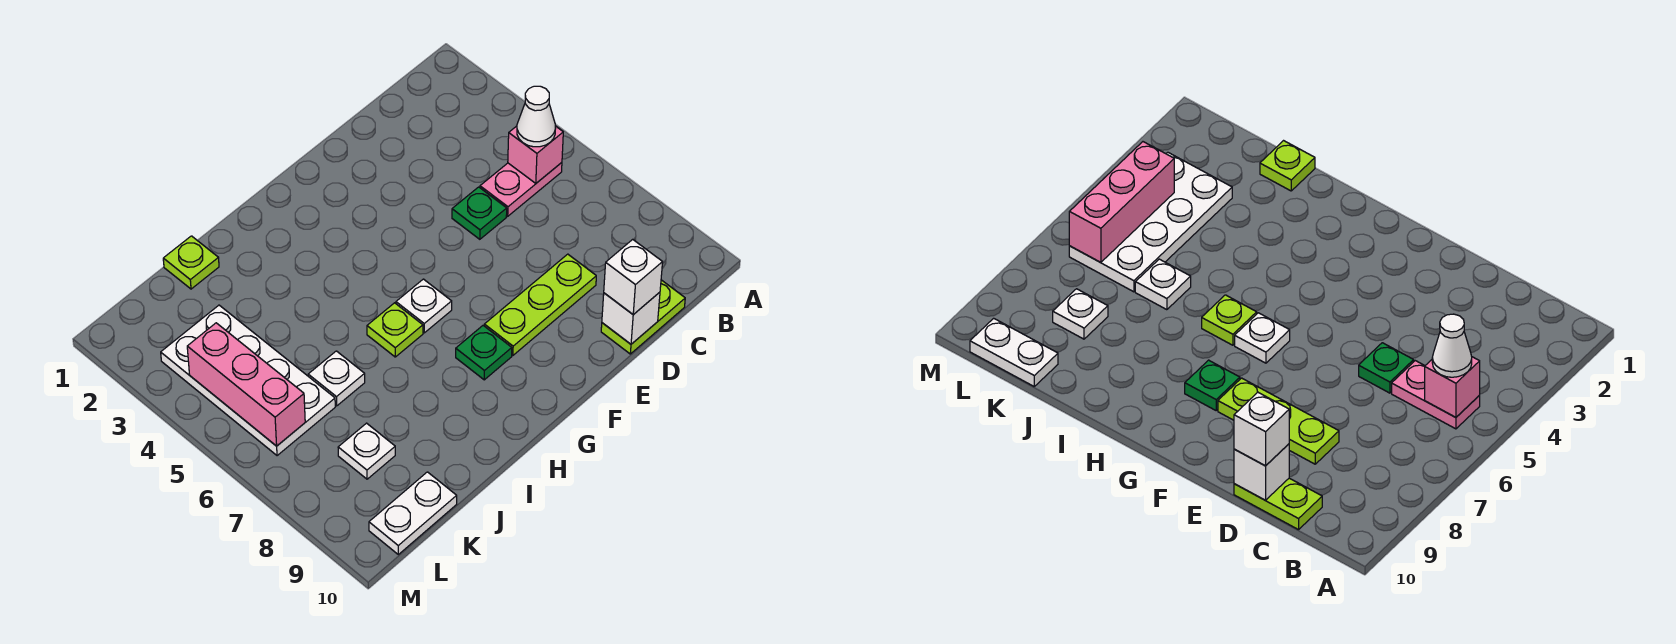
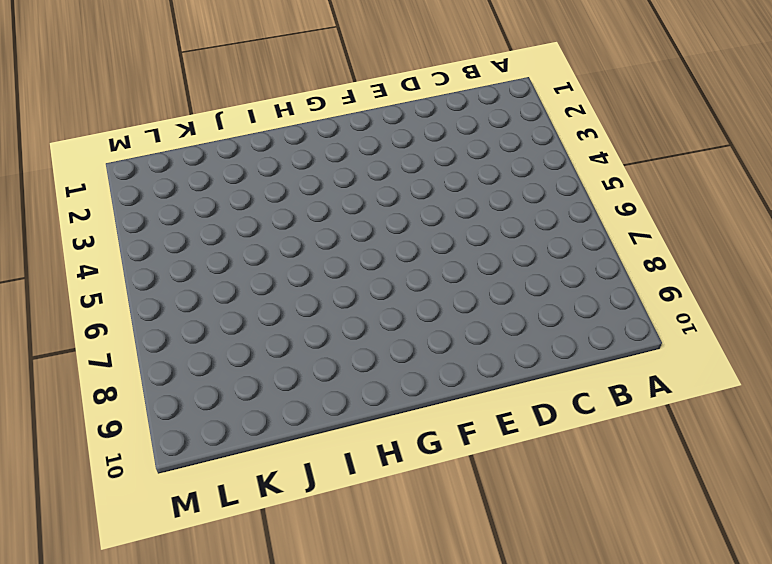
none -> pink 1x2 plate [480,163,562,216]
none -> lime 1x2 plate [601,280,685,354]
none -> green 1x1 plate [452,187,507,239]

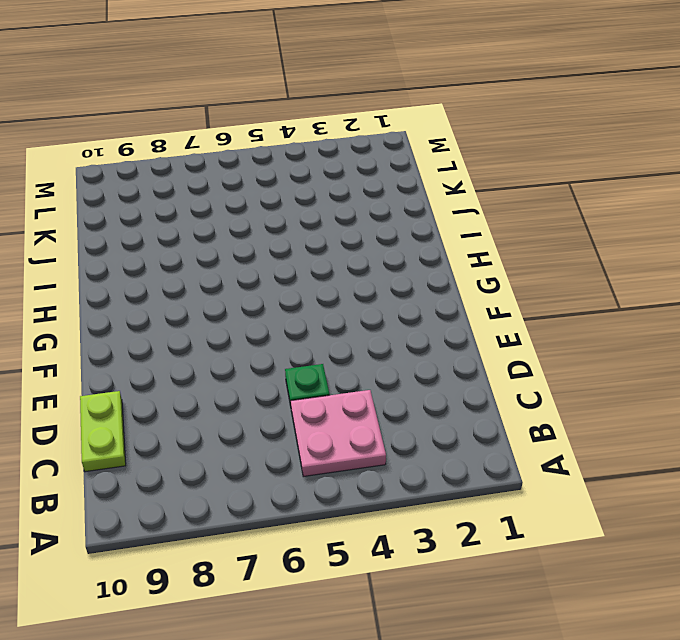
pink 2x2 plate [291,390,386,477] -> pink 1x2 plate [480,163,562,216]
none -> lime 1x3 plate [484,254,596,355]
none -> white 1x1 plate [396,279,452,333]
none -> green 1x1 plate [456,326,512,380]

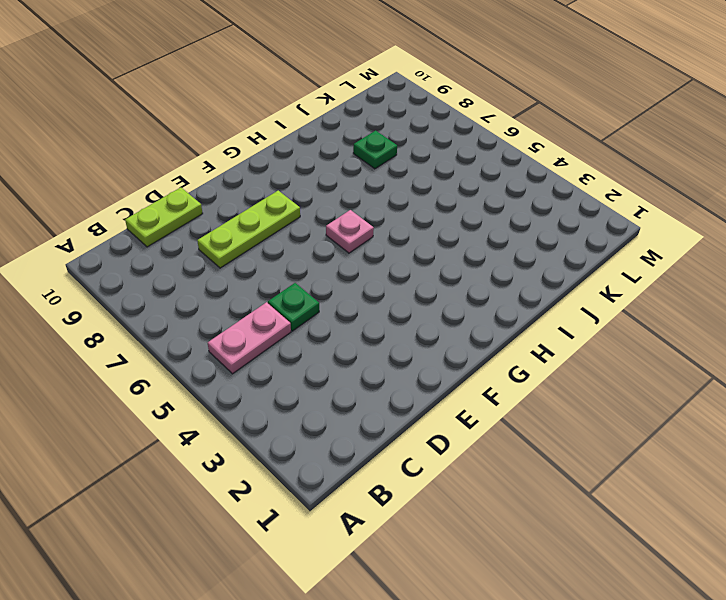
pink 1x1 plate [326,210,374,253] -> white 1x1 plate [396,279,452,333]
green 1x1 plate [353,131,397,169] -> green 1x1 plate moved to [456,326,512,380]
none -> lime 1x1 plate [367,303,423,357]
none -> lime 1x1 plate [163,236,219,289]
none -> white 1x1 plate [308,351,365,406]

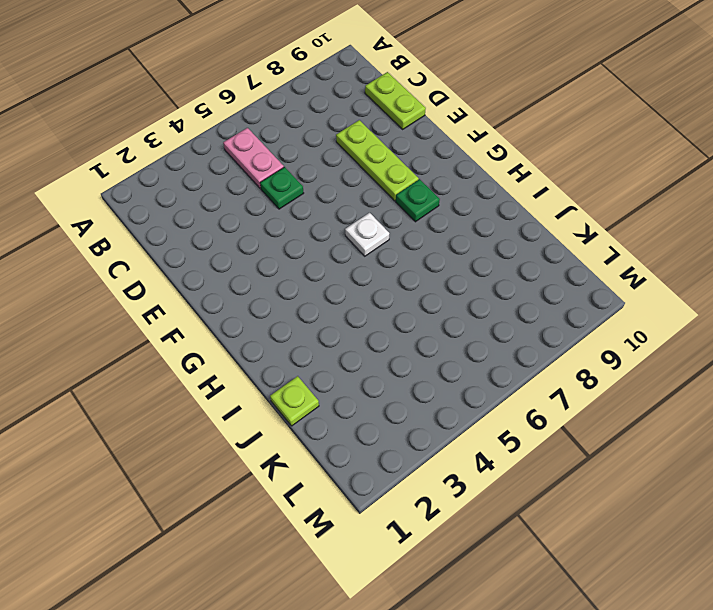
none -> lime 1x1 plate [367,303,423,357]
none -> white 1x1 plate [308,351,365,406]
none -> white 2x4 plate [161,305,335,456]

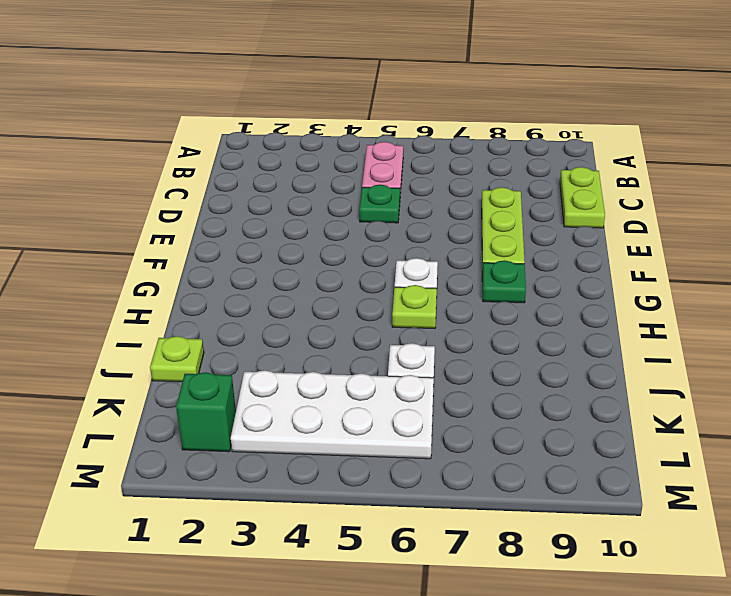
green 1x1 brick [176,372,236,452] -> none
none -> white 1x1 plate [338,423,395,479]
none -> white 1x2 plate [369,472,457,554]
none -> pink 1x1 brick [508,126,563,183]

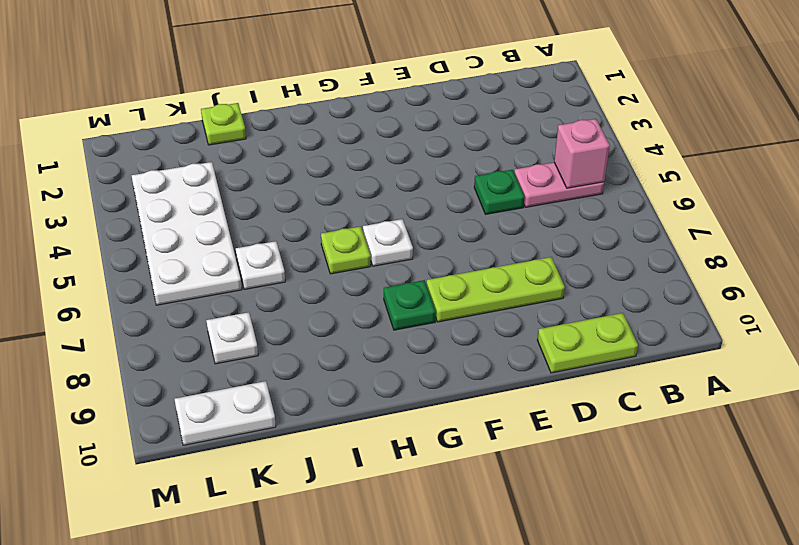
none -> white 1x1 brick [602,292,660,344]
none -> pink 1x3 brick [187,323,305,446]
none -> white 1x1 cone [517,86,555,147]

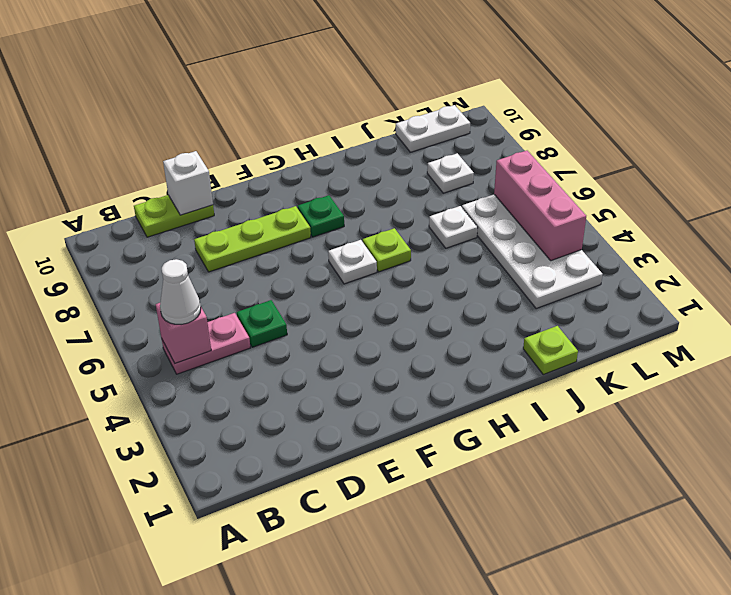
none -> white 1x1 brick [604,239,663,315]

